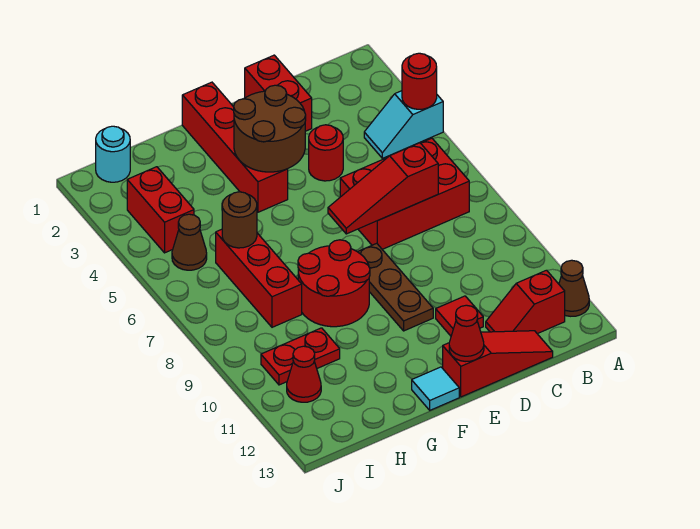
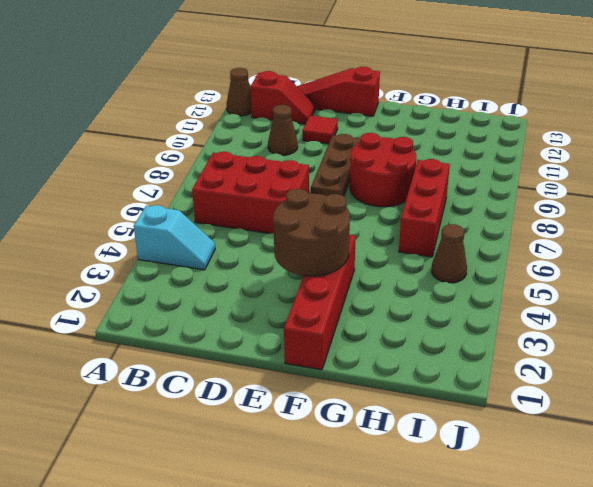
brown 1x1 cone [268,105,298,155] -> none
none -> red 1x2 brick [245,55,312,131]
none -> red 1x1 round brick [309,125,343,181]
none -> cyan 1x1 tile [412,367,459,410]

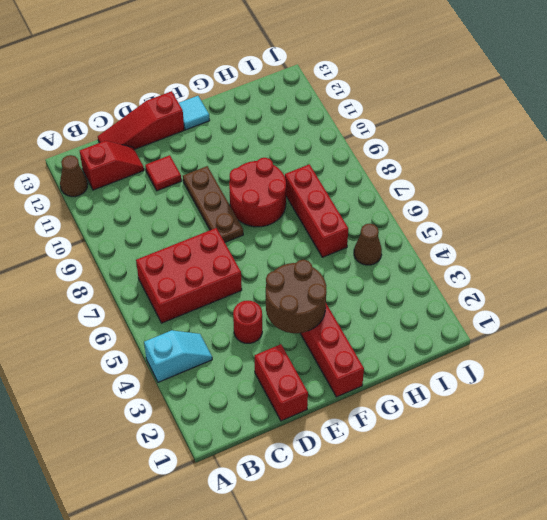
none -> red 1x2 plate [261,328,340,385]
none -> cyan 1x1 round brick [96,126,130,182]
none -> red 1x2 brick [127,167,194,253]

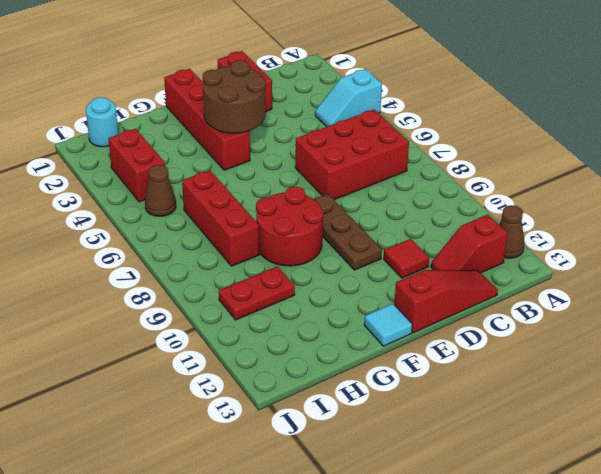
none -> red 1x1 round brick [309,125,343,181]
none -> red 1x1 cone [287,346,321,402]
none -> red 1x1 round brick [402,53,437,109]

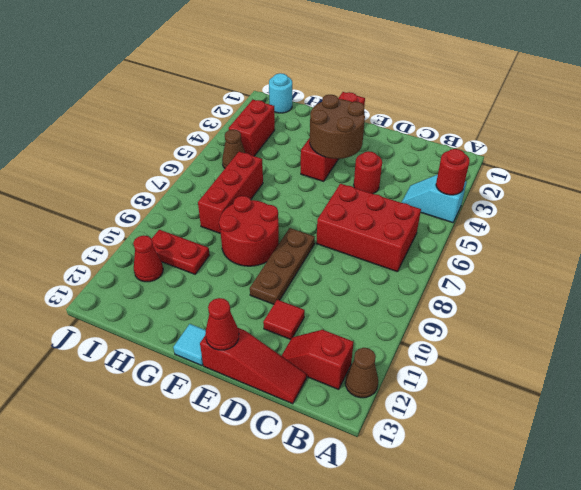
none -> red 1x2 brick [245,55,312,131]
none -> red 1x3 slope [328,143,438,234]
none -> brown 1x1 round brick [222,192,257,248]

